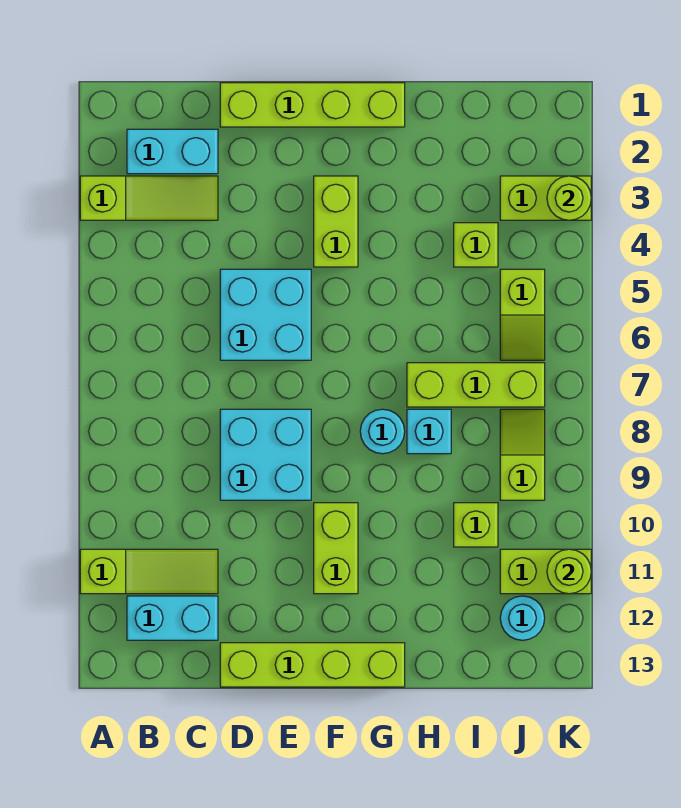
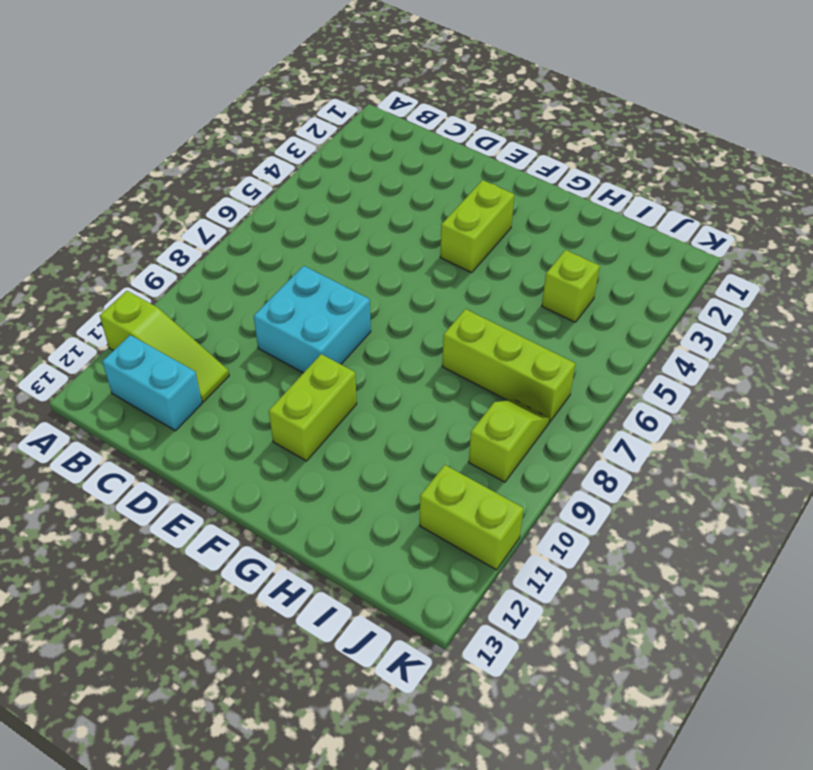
none -> lime 1x3 slope [80,176,218,220]
none -> cyan 1x2 brick [127,129,218,174]
none -> lime 1x4 brick [220,83,405,127]

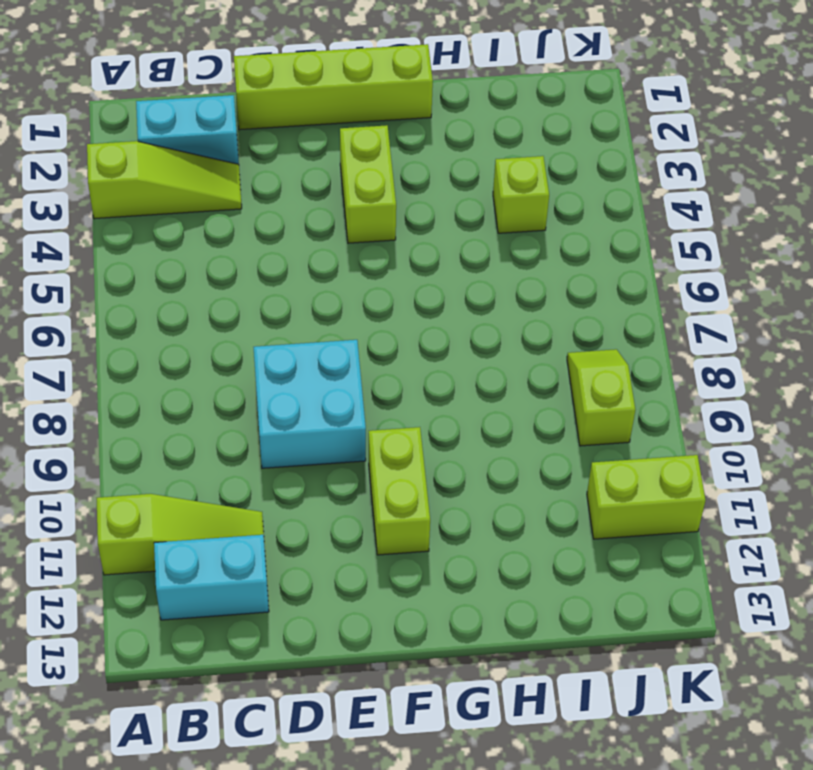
none -> cyan 2x2 brick [220,269,311,360]
none -> lime 1x4 brick [220,643,405,687]
none -> cyan 1x1 round brick [360,409,405,454]

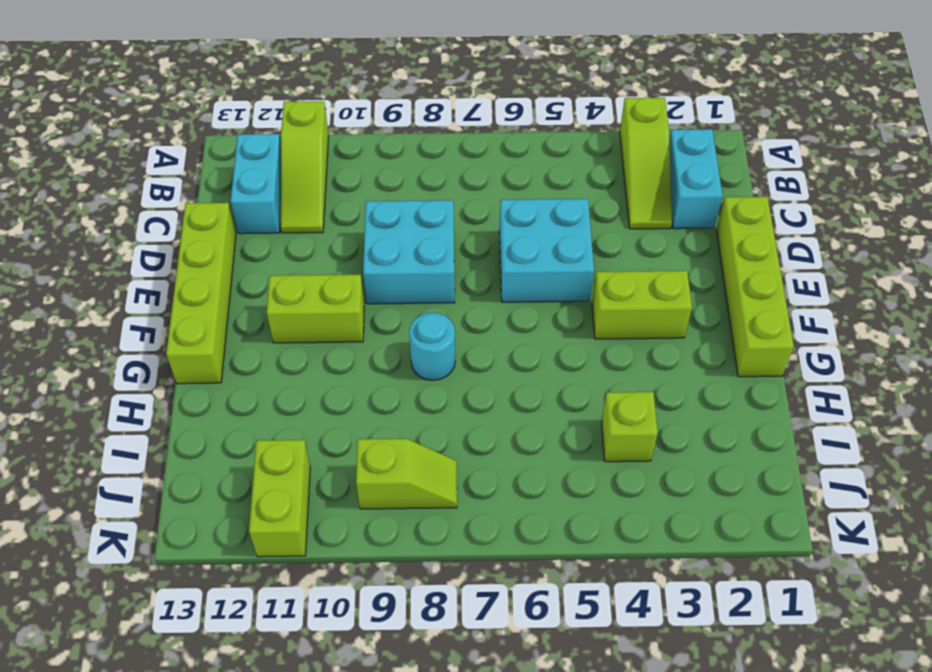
none -> lime 1x3 brick [407,363,545,407]
none -> cyan 1x1 brick [407,409,451,454]
none -> lime 1x1 brick [454,503,498,547]

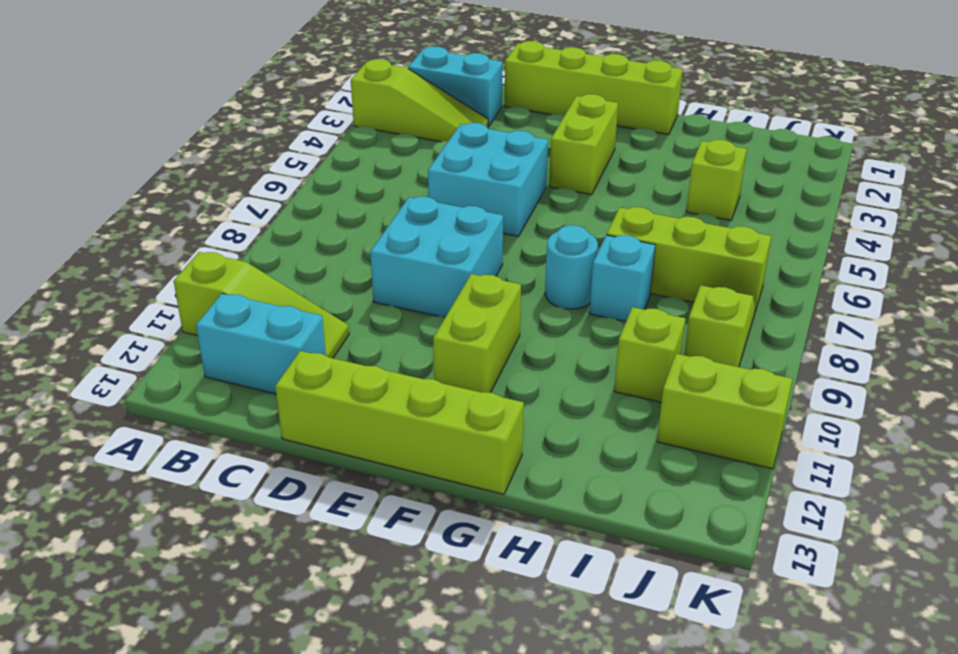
none -> lime 1x2 brick [500,176,591,220]
none -> lime 1x2 slope [500,269,545,360]
none -> cyan 1x1 round brick [500,596,545,640]

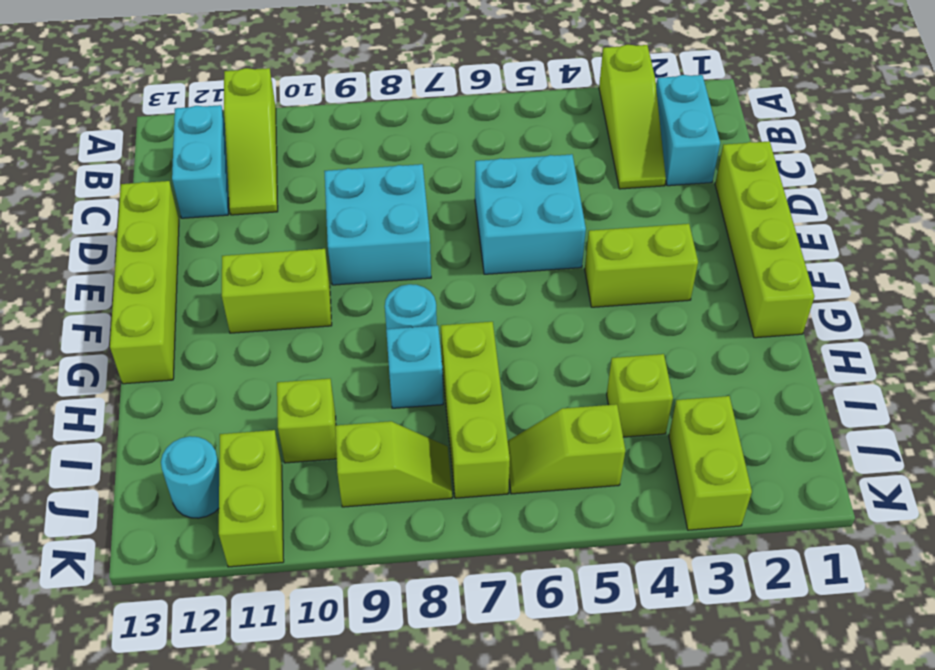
none -> lime 1x1 round brick [547,176,591,220]
none -> lime 1x1 round brick [547,549,591,594]

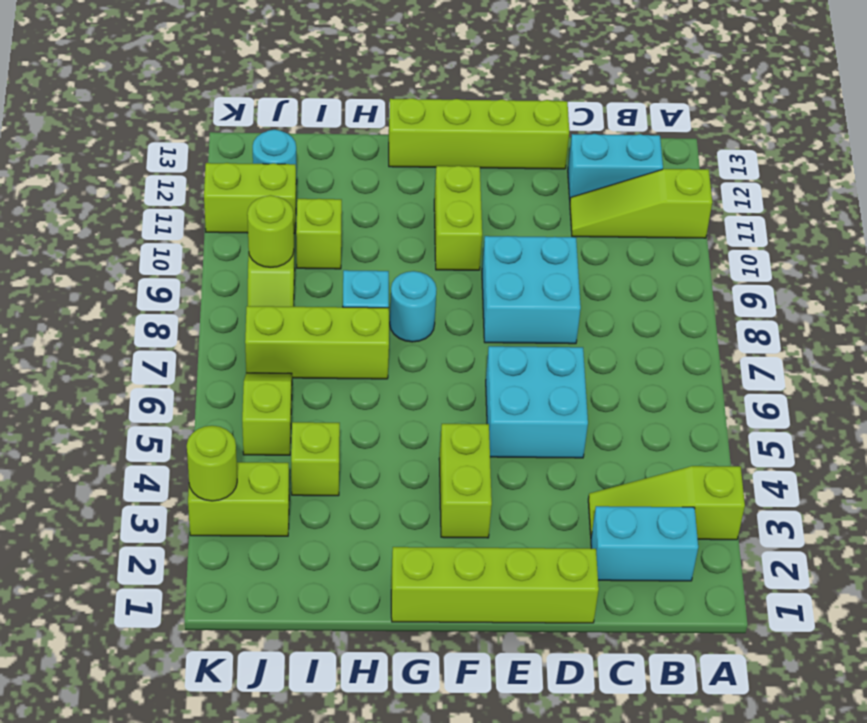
lime 1x1 round brick [247,195,294,267] -> lime 1x1 round brick moved to [547,549,591,594]

